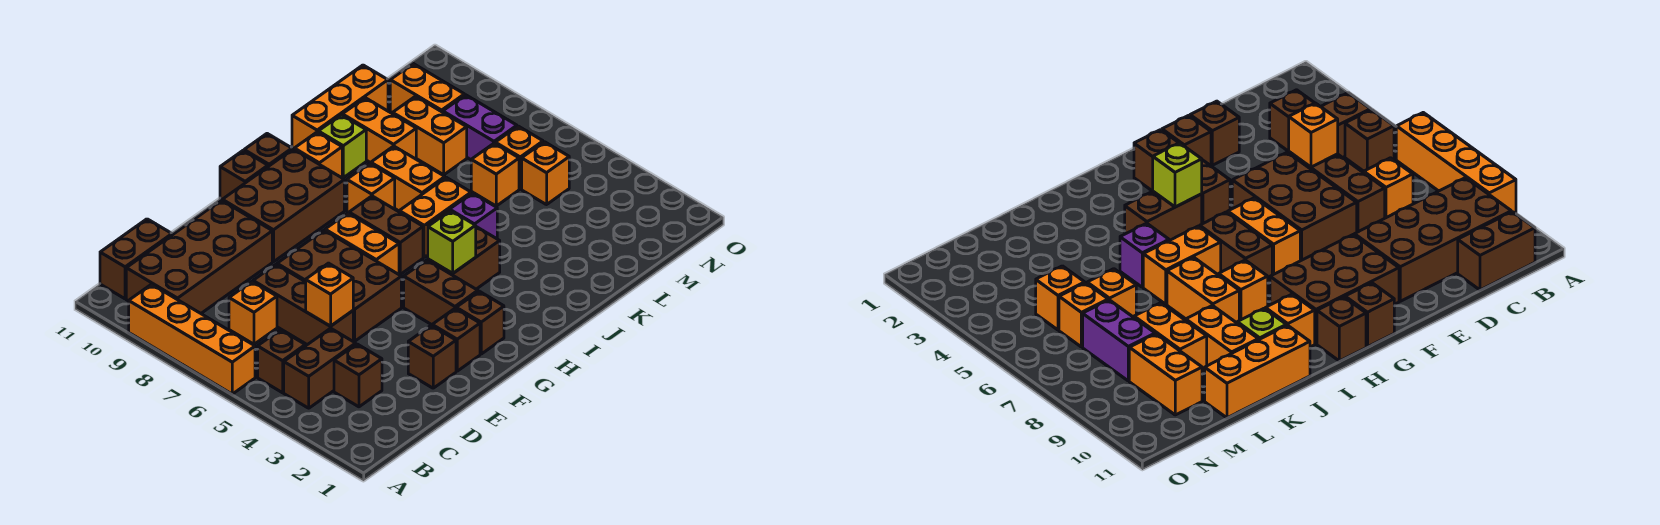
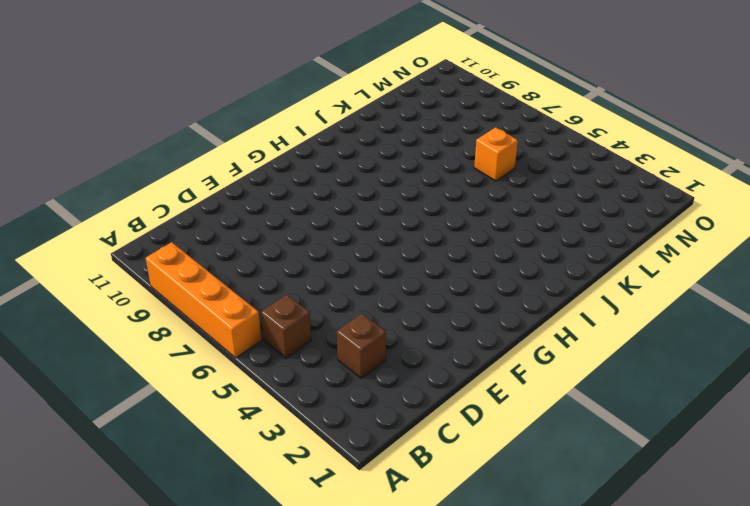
none -> brown 1x2 brick [284,328,356,408]
none -> brown 2x4 brick [126,200,272,313]
none -> brown 1x2 brick [100,219,172,299]
none -> orange 1x1 brick [229,282,277,344]

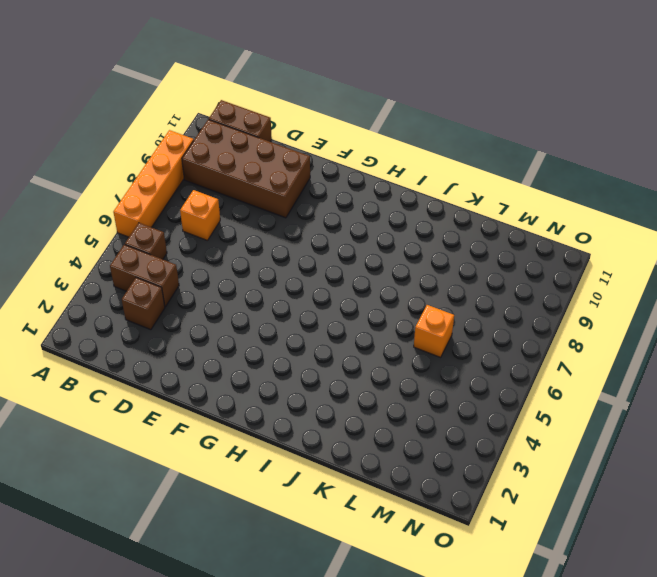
none -> brown 1x3 brick [253,265,353,345]
none -> brown 1x1 brick [408,326,456,388]
none -> brown 2x3 brick [277,230,401,341]
none -> brown 1x1 brick [432,308,480,371]

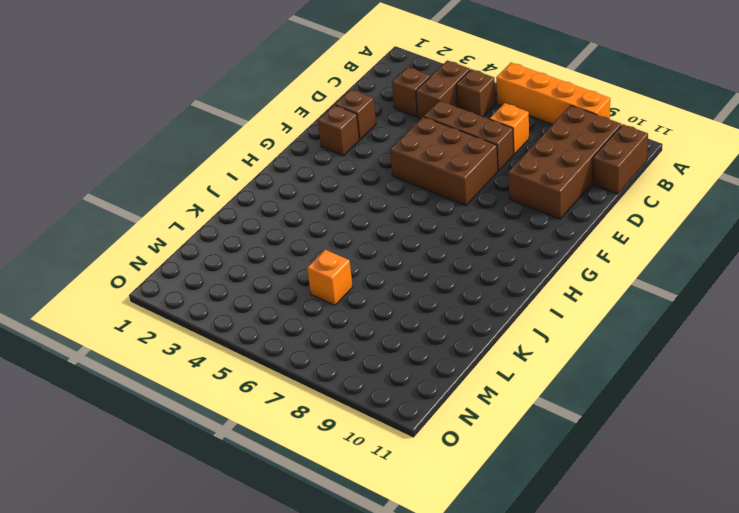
none -> brown 2x3 brick [222,149,344,262]
none -> brown 1x1 brick [456,291,504,354]
none -> brown 1x2 brick [404,260,478,325]
none -> orange 1x2 brick [325,213,399,274]

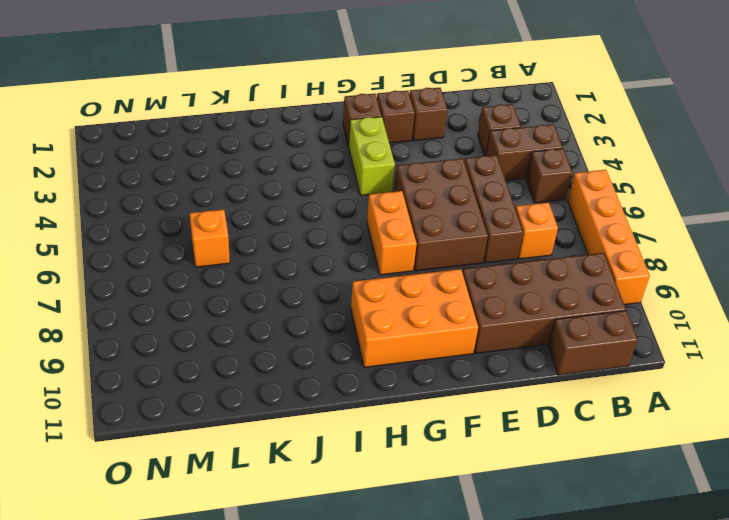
orange 2x3 brick [351,269,478,367] -> brown 2x3 brick [222,149,344,262]
lime 1x2 brick [349,117,395,195] -> brown 1x2 brick [404,260,478,325]
none -> brown 1x1 brick [220,151,268,200]
none -> brown 1x2 brick [428,227,500,289]
none -> brown 1x2 brick [349,196,423,274]
none -> brown 1x1 brick [244,134,292,167]

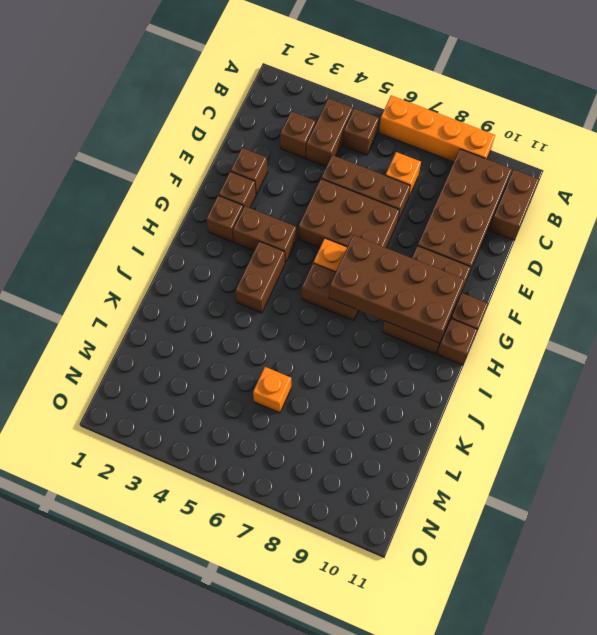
brown 2x4 brick [329,235,465,343] -> none
none -> orange 1x2 brick [399,177,471,257]
none -> orange 1x1 brick [347,163,395,212]
none -> orange 1x1 brick [294,132,342,178]
none -> purple 1x1 brick [450,193,497,239]

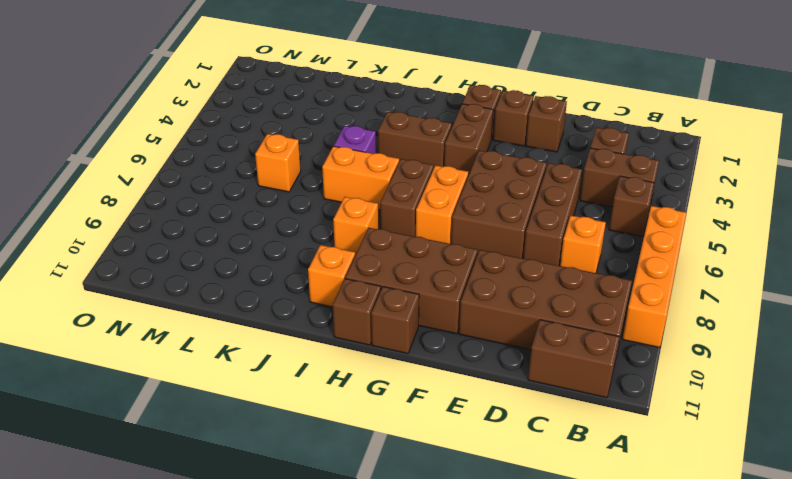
none -> orange 1x2 brick [371,146,445,211]
none -> lime 1x1 brick [318,115,366,178]
none -> orange 1x3 brick [292,65,388,148]
none -> orange 1x2 brick [342,98,416,163]

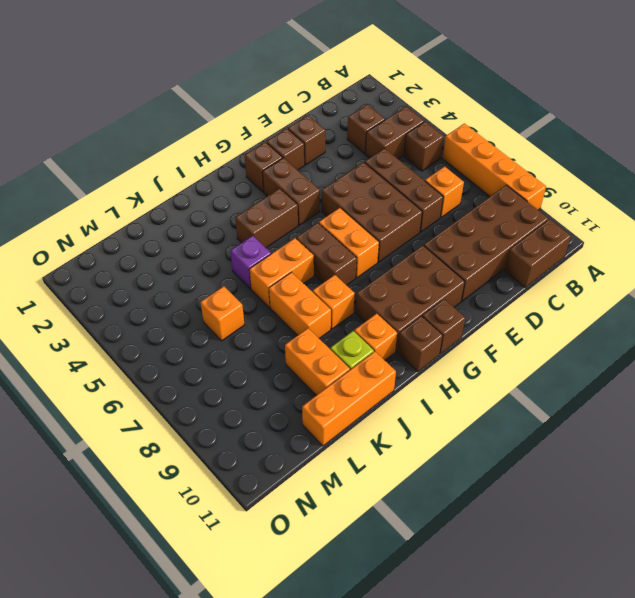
none -> orange 1x2 brick [393,96,467,175]
none -> orange 1x1 brick [522,142,569,205]
none -> orange 1x1 brick [495,126,543,189]
none -> purple 1x2 brick [443,95,517,160]

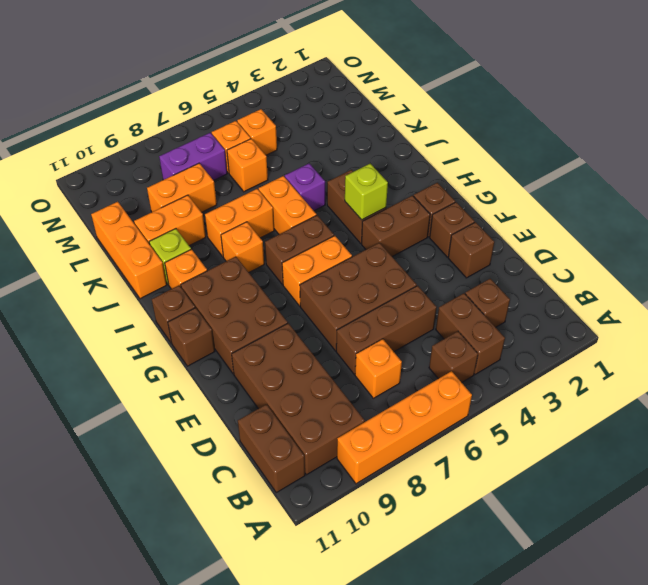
none -> orange 1x2 brick [390,64,464,113]
none -> orange 1x1 brick [306,263,353,326]

